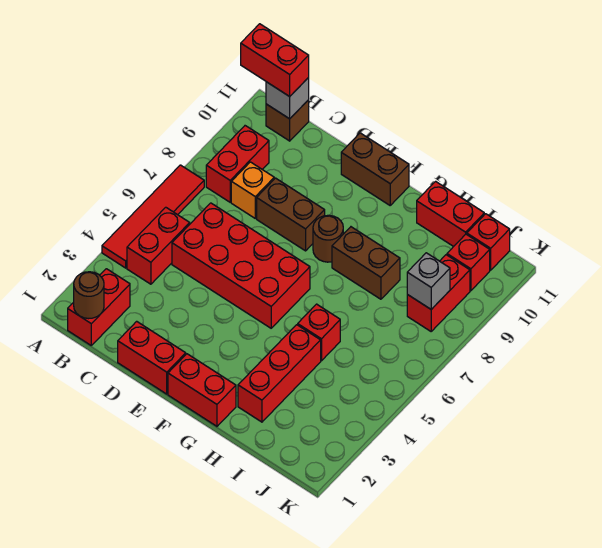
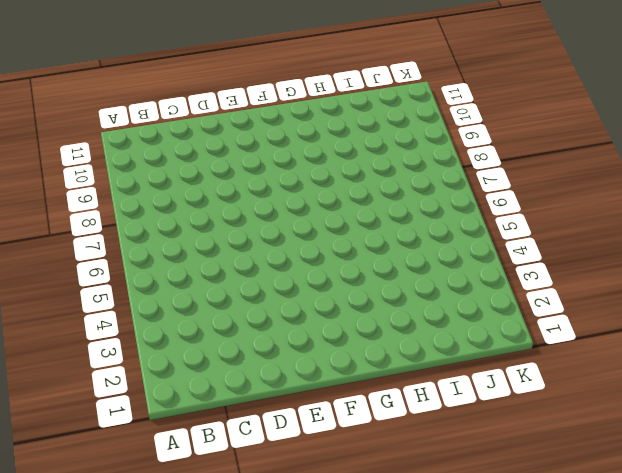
none -> red 1x4 tile [102,165,204,268]
none -> red 1x2 brick [68,269,130,345]
none -> red 1x2 brick [127,207,190,284]

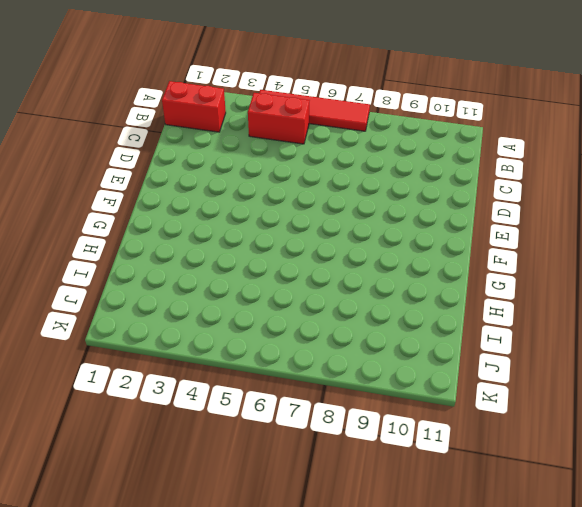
none -> red 1x2 brick [206,126,269,202]
none -> brown 1x1 brick [266,100,309,141]
none -> red 2x4 brick [172,203,310,328]

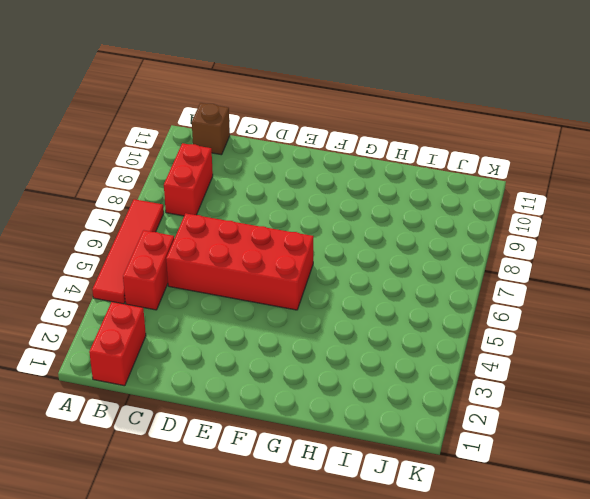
none -> orange 1x1 brick [231,162,274,218]
none -> red 1x2 brick [118,321,186,394]
none -> brown 1x2 brick [257,178,325,251]

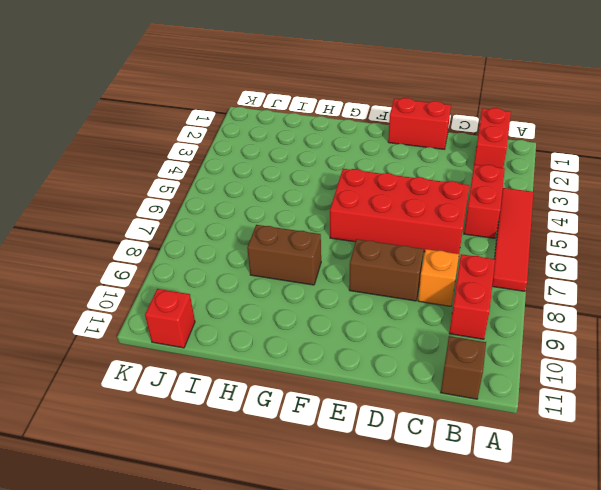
none -> brown 1x2 brick [341,133,409,205]
none -> red 1x2 brick [168,354,236,426]
none -> brown 1x1 round brick [313,215,343,262]

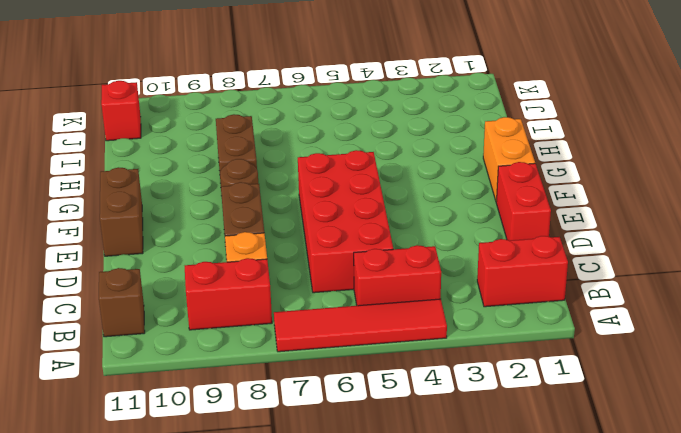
orange 1x2 brick [483,117,535,202] -> red 1x2 brick [168,354,236,426]
none -> red 1x3 brick [238,325,321,422]
none -> red 1x1 brick [298,304,340,361]
none -> red 1x2 brick [417,181,484,247]

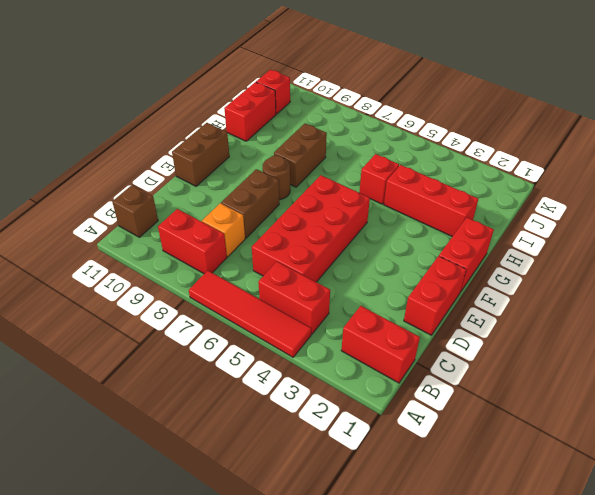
none -> red 1x2 brick [407,255,470,331]
none -> red 1x1 brick [447,234,490,291]
none -> brown 1x1 round brick [74,272,104,319]

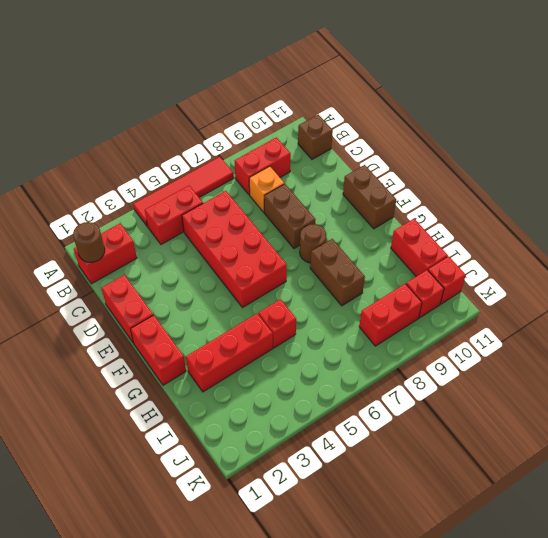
none -> grey 1x1 brick [266,78,309,119]
none -> grey 1x1 brick [407,253,450,309]
none -> red 1x2 brick [241,24,309,97]

